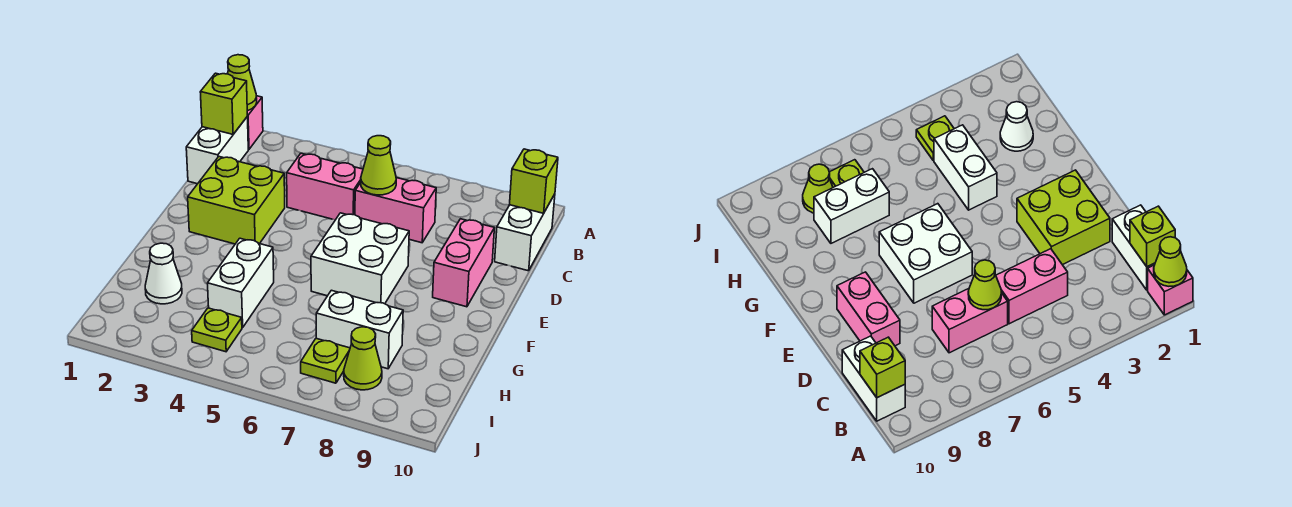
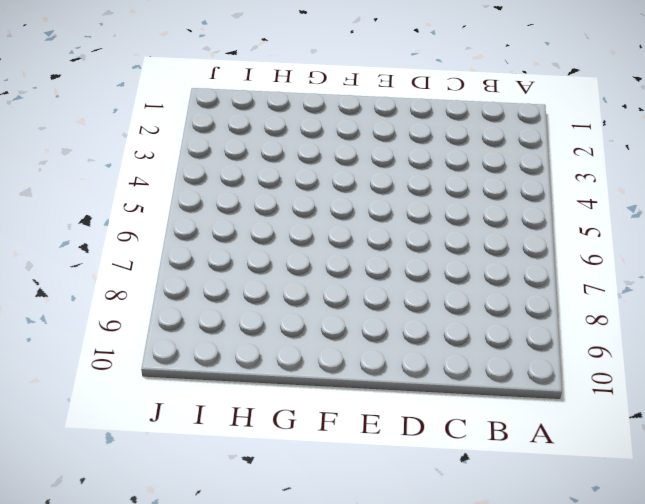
none -> pink 1x1 brick [247,96,263,149]
none -> white 1x2 brick [186,117,248,184]
none -> white 1x2 brick [495,194,555,271]

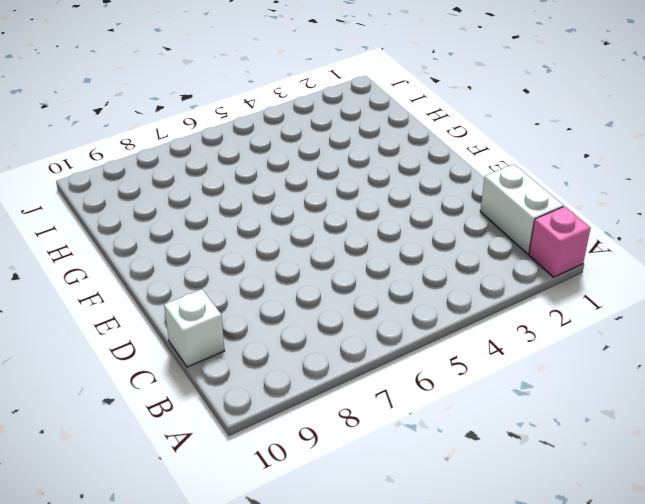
white 1x1 brick [164,289,224,367] -> white 1x2 brick [495,194,555,271]
none -> pink 1x2 brick [287,153,363,220]
none -> pink 1x2 brick [355,178,436,243]
none -> lime 2x2 brick [188,157,285,244]

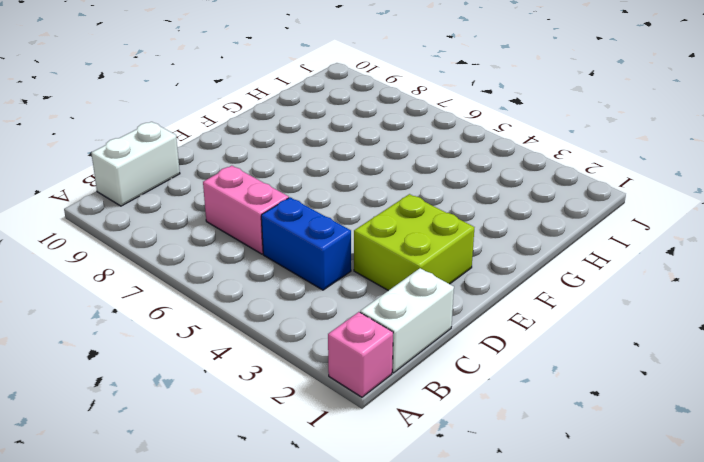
blue 1x2 brick [261,197,351,290] -> pink 1x2 brick [287,153,363,220]
none -> pink 1x2 brick [433,219,494,307]
none -> white 2x2 brick [311,213,409,304]
none -> white 1x2 brick [208,238,274,328]

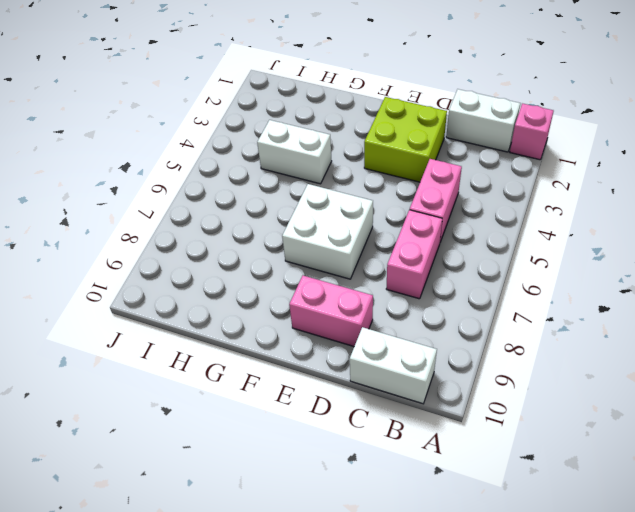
none -> white 1x1 cone [145,243,182,304]
none -> white 1x2 brick [316,290,403,369]
none -> lime 1x1 plate [192,308,242,352]

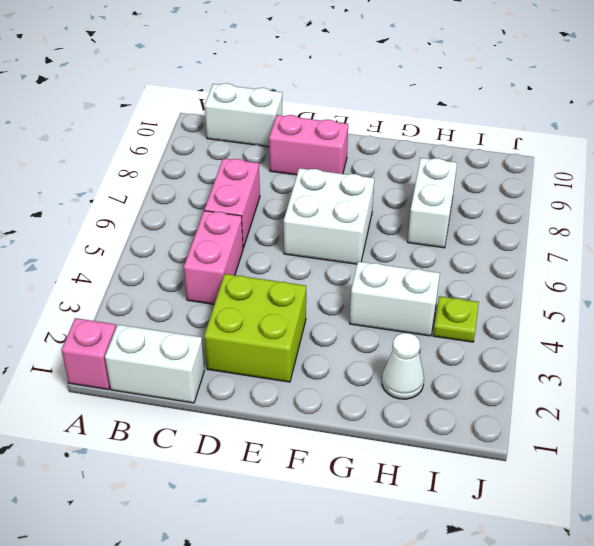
none -> lime 1x1 plate [301,339,350,383]
none -> lime 1x1 cone [344,327,382,390]
none -> lime 1x1 cone [228,55,257,111]

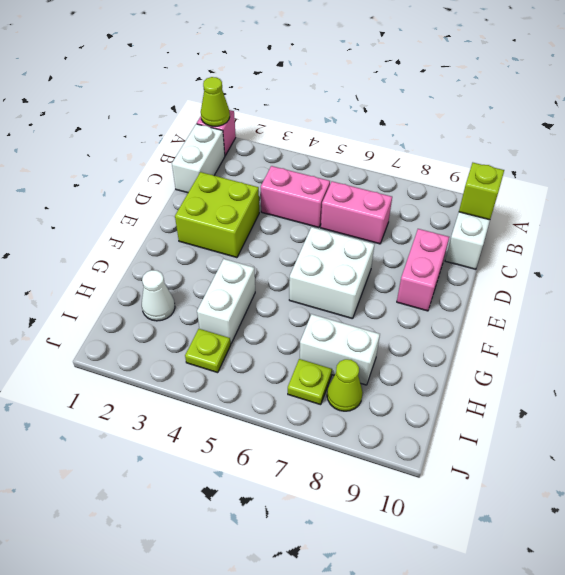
none -> lime 1x1 brick [200,73,247,134]
none -> lime 1x1 cone [361,136,396,195]

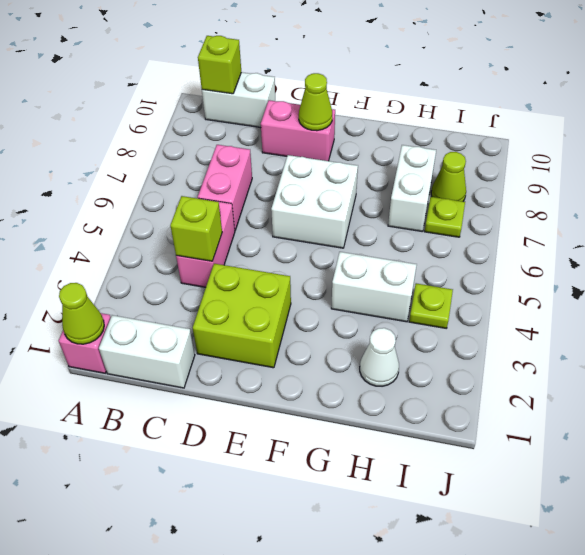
lime 1x1 brick [170,196,222,261] -> lime 1x1 brick moved to [200,73,247,134]
lime 1x1 cone [299,73,332,131] -> lime 1x1 cone moved to [361,136,396,195]

